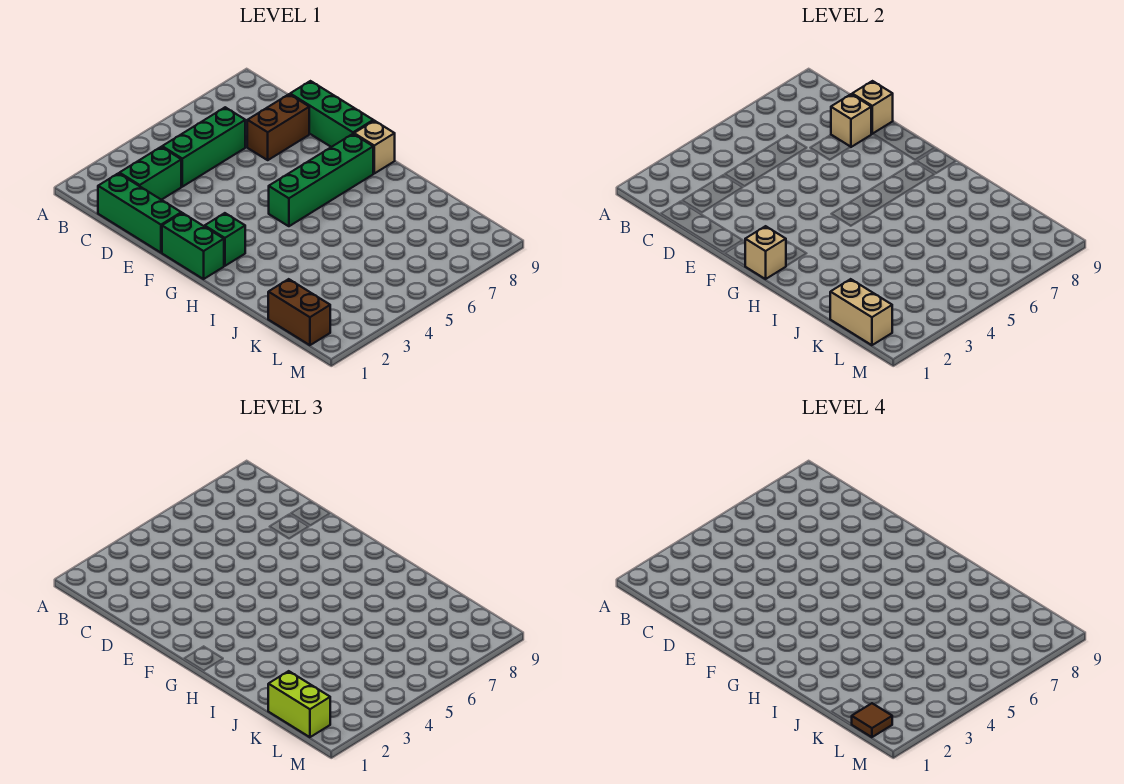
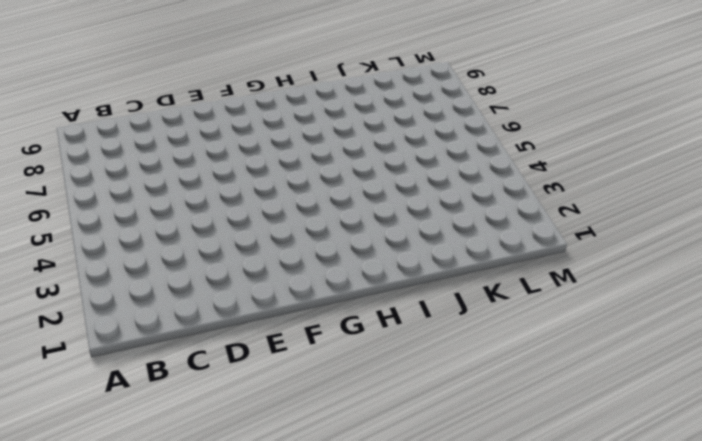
none -> green 1x3 brick [98,173,181,253]
none -> green 1x2 brick [119,147,181,200]
none -> green 1x3 brick [162,107,245,187]

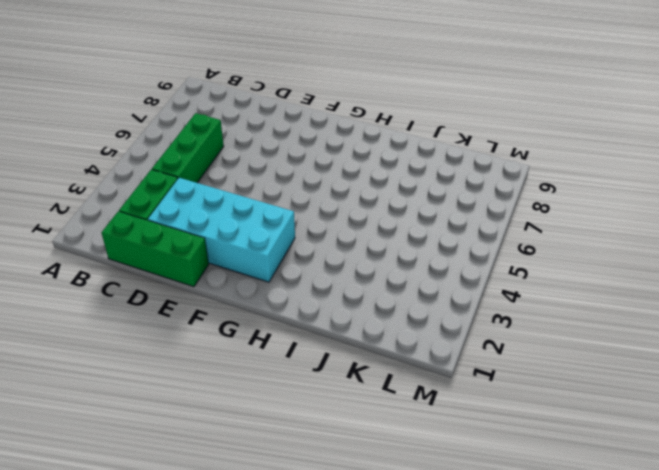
cyan 2x4 brick [148,178,295,282] -> green 1x1 brick [205,213,245,266]
none -> brown 1x2 brick [247,94,309,160]
none -> green 1x3 brick [290,81,373,147]
none -> green 1x2 brick [162,213,224,279]

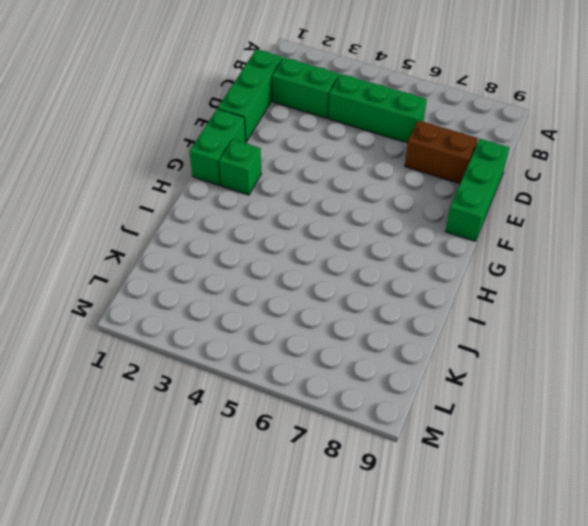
none -> green 1x4 brick [269,134,373,226]
none -> tan 1x1 brick [354,121,395,173]
none -> brown 1x2 brick [268,279,330,345]

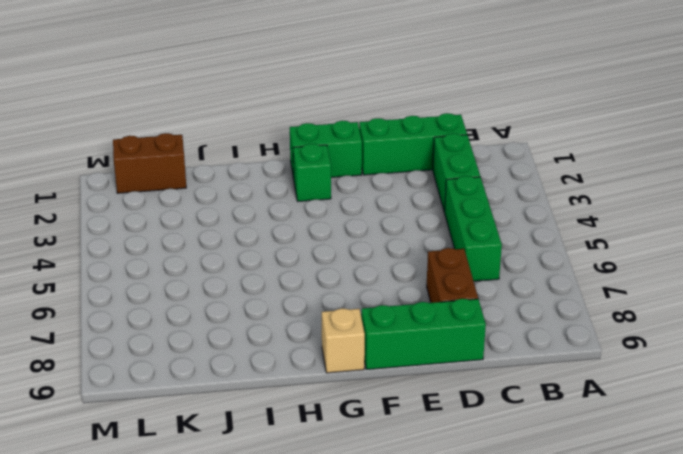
none -> green 1x4 brick [269,134,373,226]
none -> tan 1x1 brick [831,94,871,147]
none -> tan 1x1 brick [852,81,893,134]

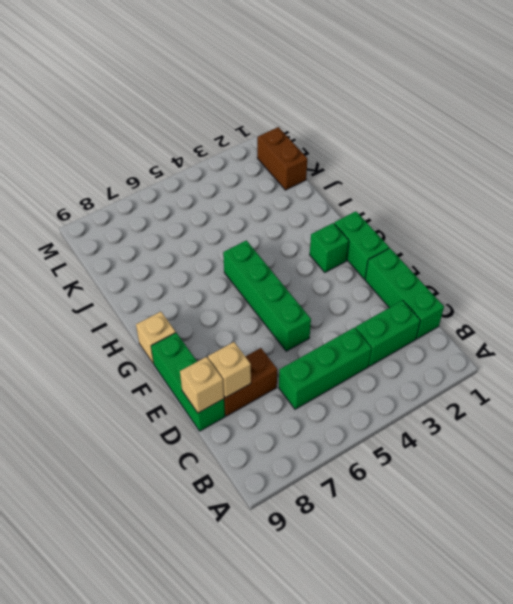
green 1x4 brick [223,240,311,351] -> green 1x4 brick turned to [269,134,373,226]
none -> tan 1x1 brick [745,226,786,279]
none -> tan 1x2 brick [830,279,892,345]
none -> lime 1x2 brick [268,671,330,737]

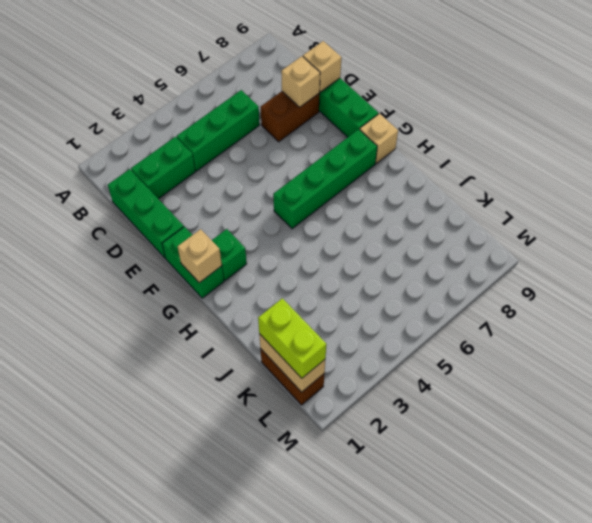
none -> brown 1x1 tile [852,703,892,737]

